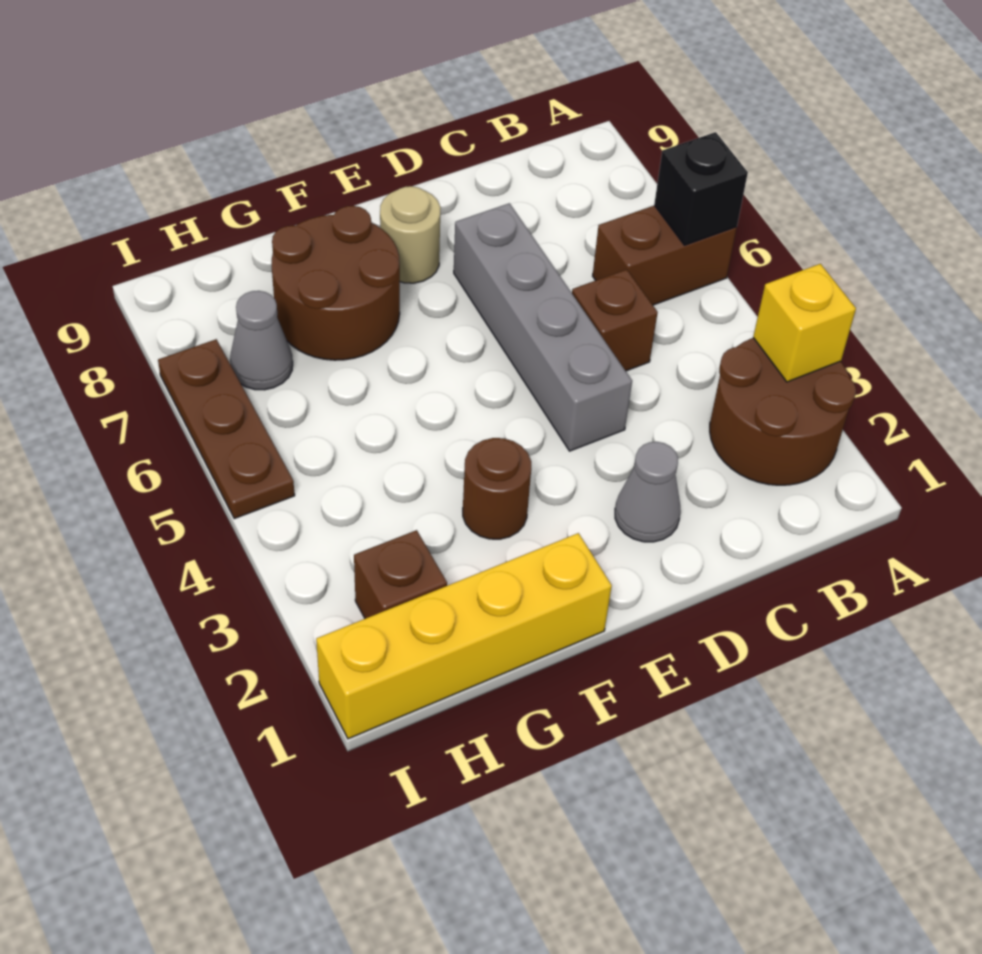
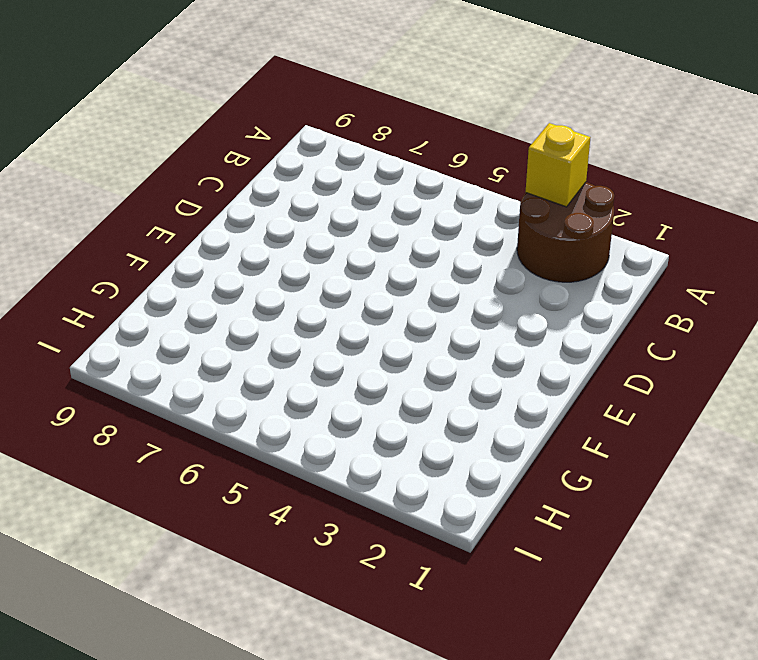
none -> brown 1x2 brick [593,206,737,305]
none -> brown 1x1 brick [572,269,658,371]
none -> grey 1x1 cone [615,442,681,542]

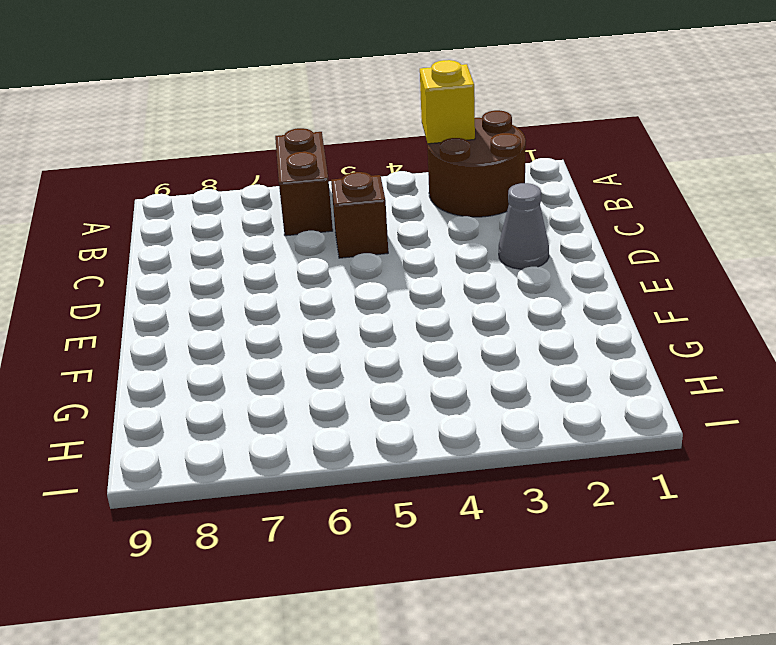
none -> grey 1x4 brick [454,203,632,451]
none -> tan 1x1 round brick [380,186,441,283]
none -> yellow 1x4 brick [316,533,612,739]

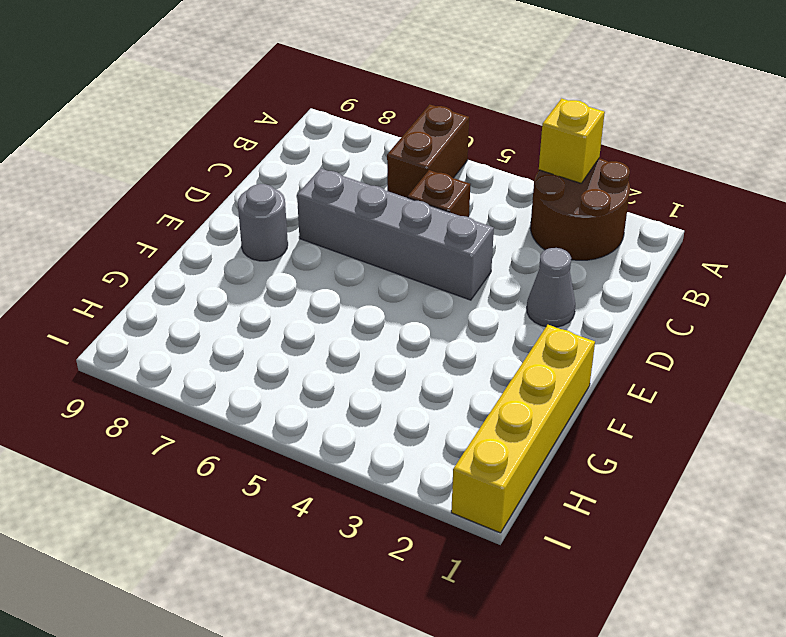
grey 1x1 round brick [238,184,288,261] -> tan 1x1 round brick [380,186,441,283]
none -> brown 1x1 round brick [463,438,531,539]
none -> brown 2x2 round brick [272,206,400,360]
none -> brown 1x1 brick [354,530,447,619]

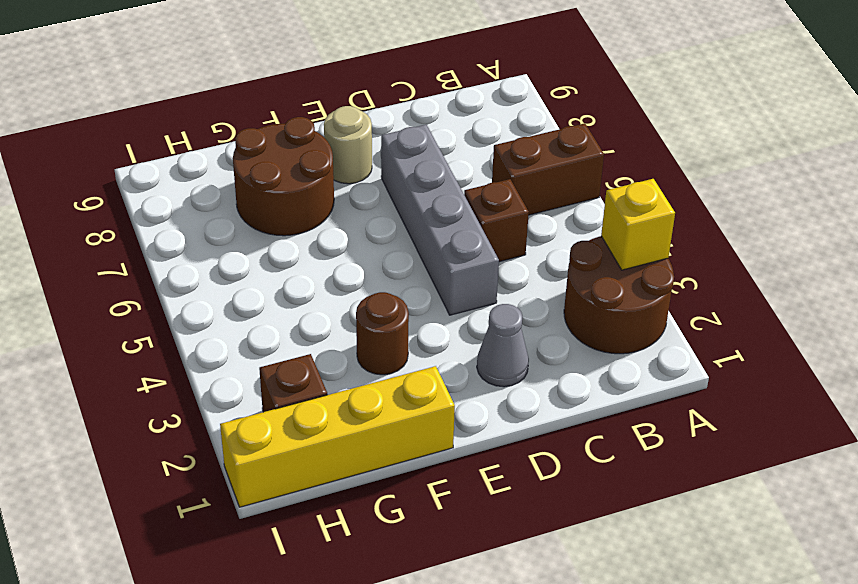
none -> grey 1x1 cone [230,291,293,390]
none -> brown 1x3 plate [158,339,295,519]
none -> black 1x1 brick [654,132,748,245]

